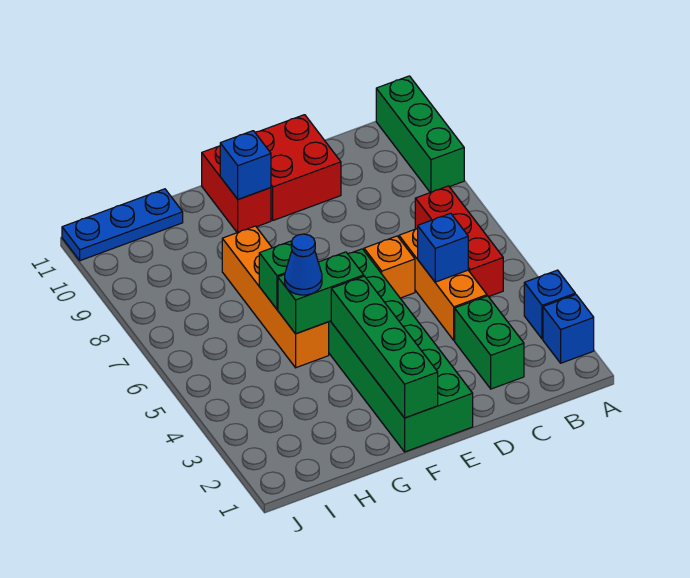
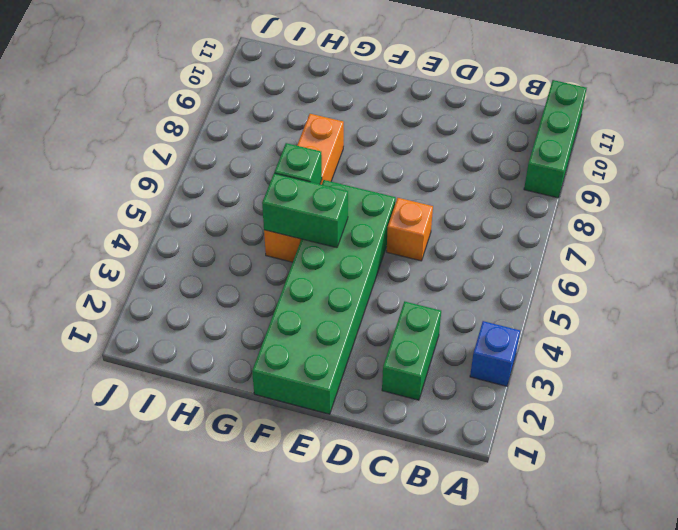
none -> blue 1x1 brick [543,294,594,363]
none -> red 1x3 brick [415,186,503,297]
none -> orange 1x3 brick [399,228,487,340]

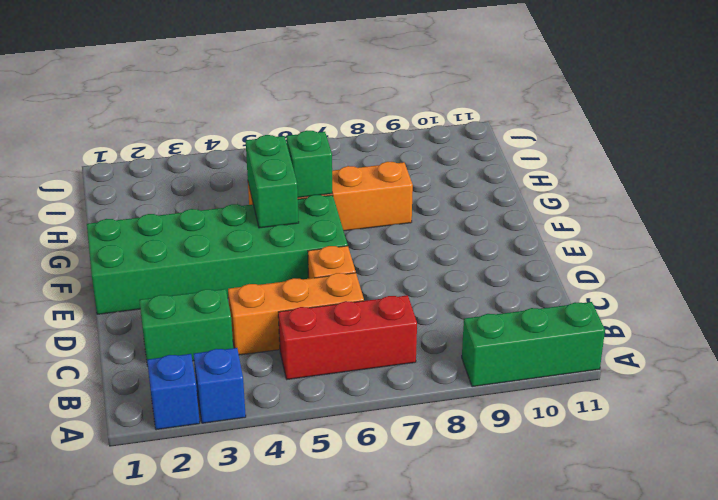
none -> red 2x2 brick [255,115,341,220]
none -> red 1x2 brick [202,146,271,233]
none -> blue 1x3 plate [62,189,183,261]

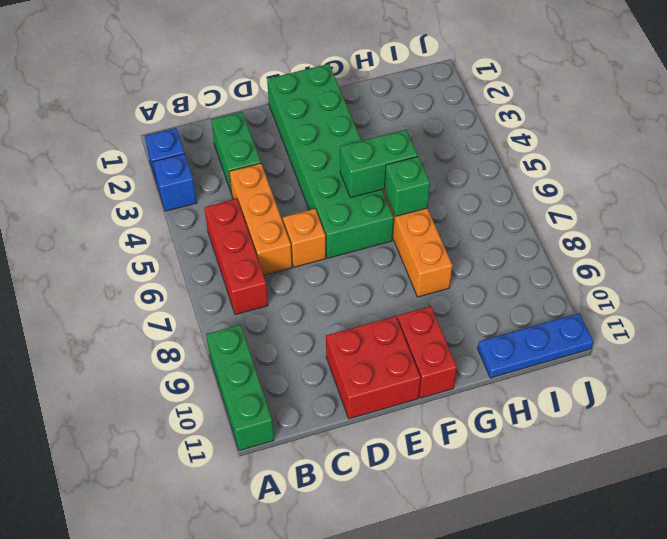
none -> blue 1x1 brick [418,213,468,282]
none -> green 1x4 brick [331,276,438,418]
none -> blue 1x1 brick [220,131,271,199]

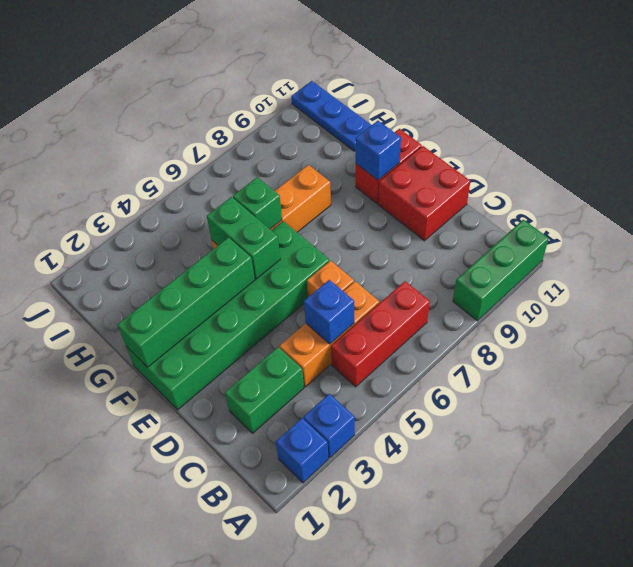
none -> blue 1x1 cone [285,234,322,295]

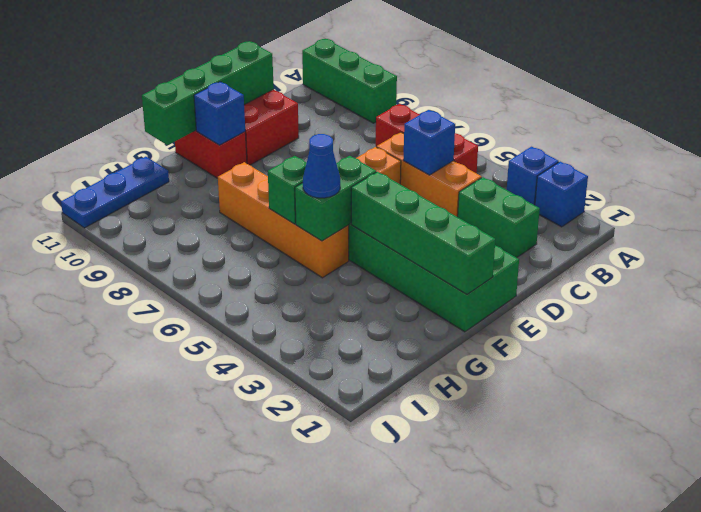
green 1x4 brick [142,41,274,145] -> none

